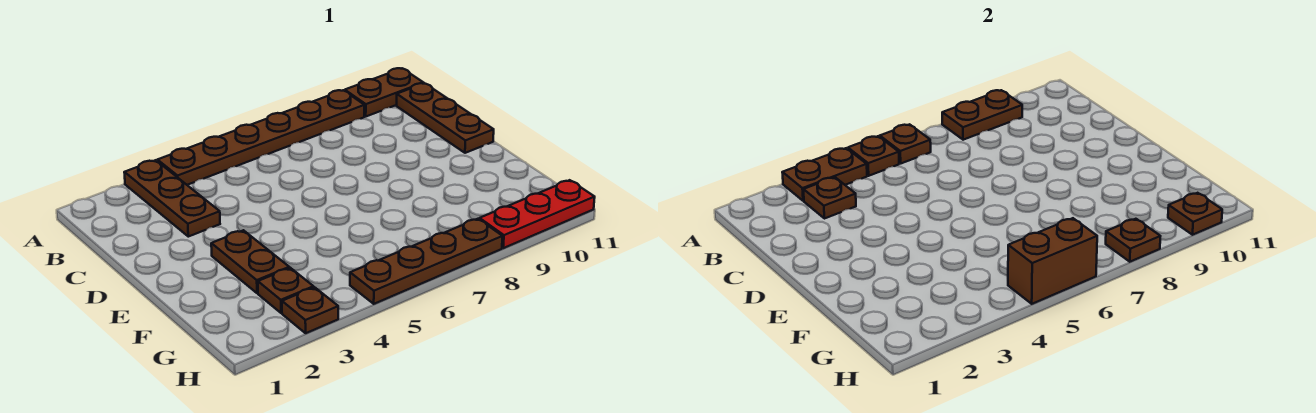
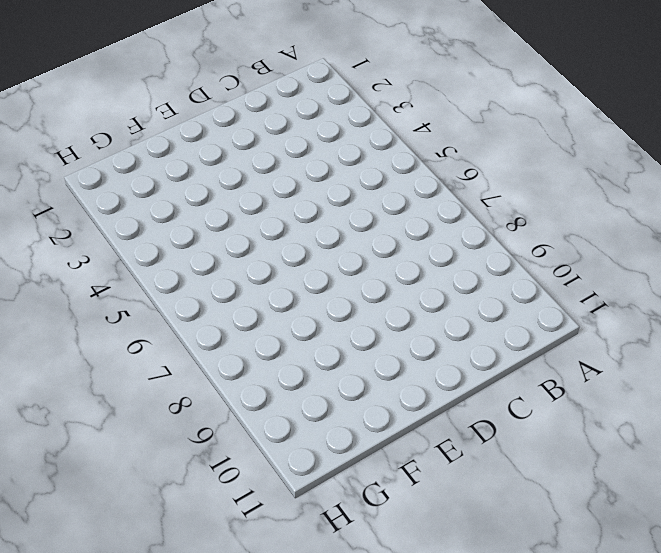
none -> brown 1x3 plate [124,160,220,237]
none -> brown 1x6 plate [157,90,364,185]
none -> brown 1x2 plate [345,68,423,116]

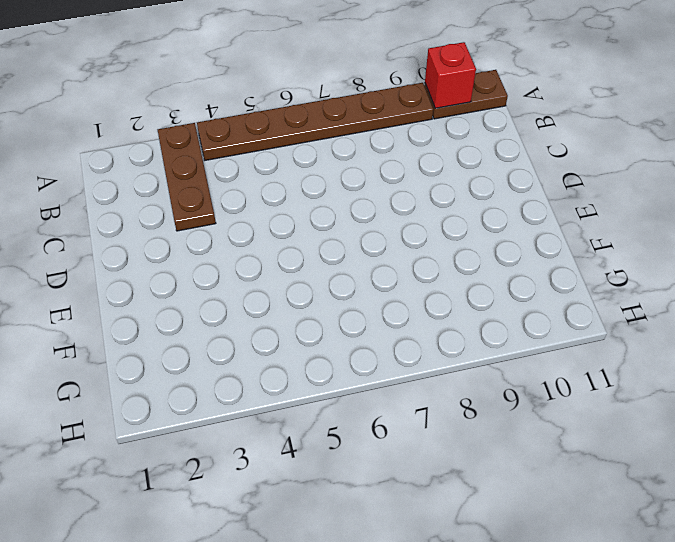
red 1x1 brick [425,42,476,108] -> none
none -> brown 1x3 plate [397,83,494,153]
none -> brown 1x2 plate [211,230,289,293]
none -> brown 1x1 plate [258,268,314,313]

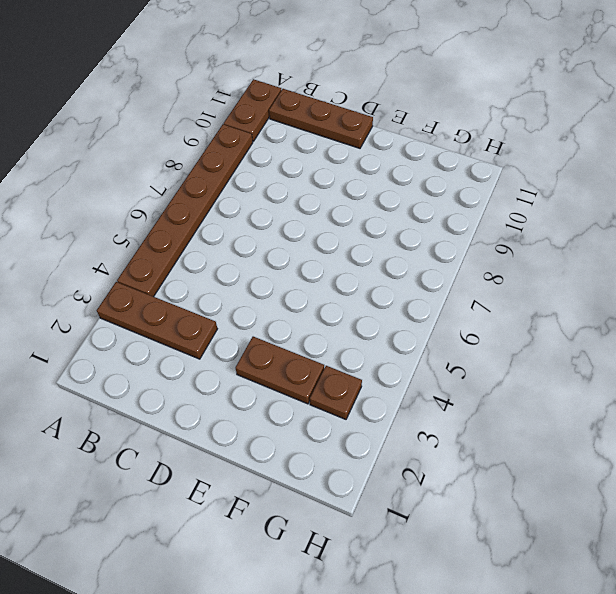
none -> brown 1x1 plate [282,287,338,333]
none -> brown 1x4 plate [350,219,502,304]
none -> red 1x3 plate [480,180,595,248]

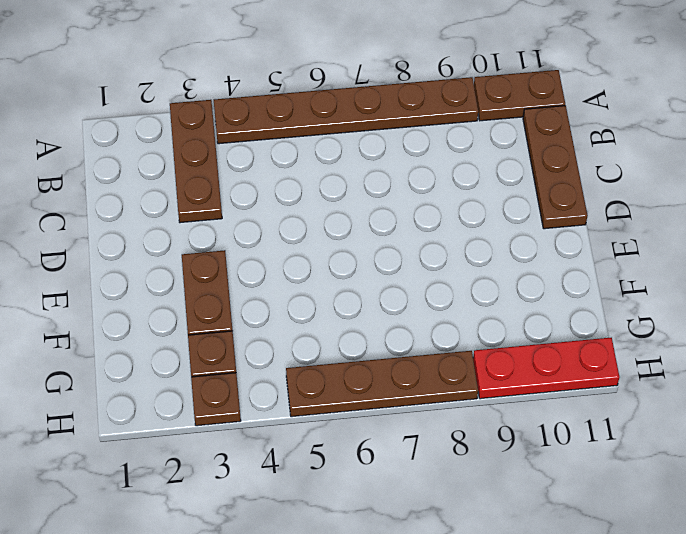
none -> brown 1x2 plate [782,148,867,201]
none -> brown 1x1 plate [848,136,899,176]
none -> brown 1x1 plate [880,124,931,163]

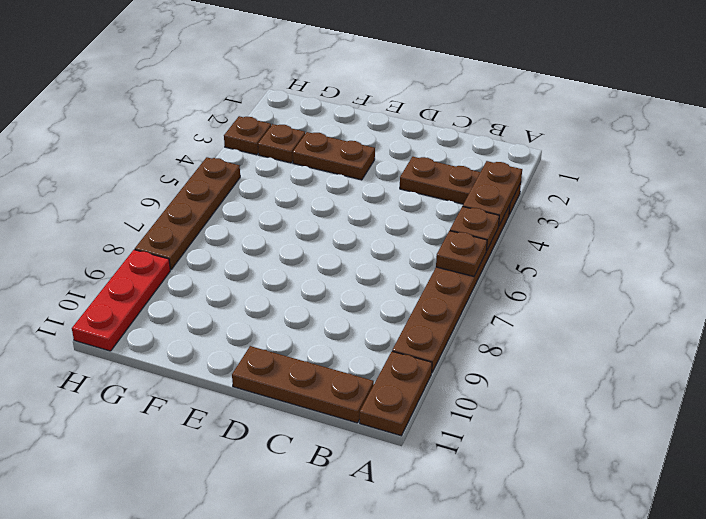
none -> brown 1x2 plate [942,90,1022,140]
none -> brown 1x1 plate [803,177,856,219]
none -> brown 1x2 brick [1008,218,1097,304]

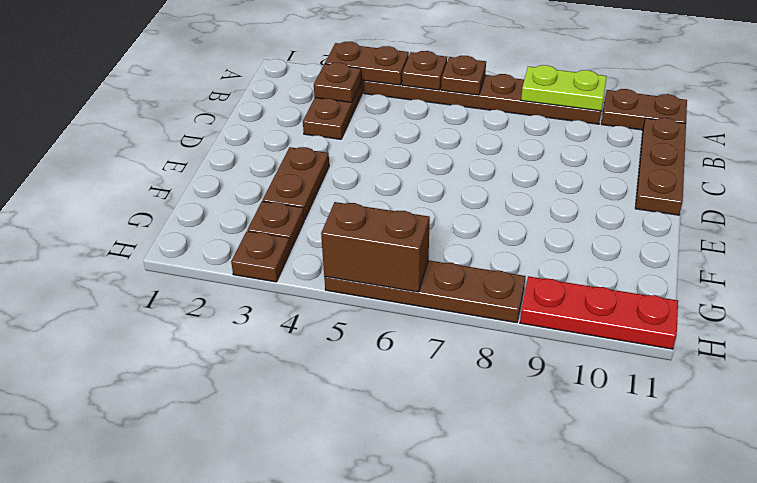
lime 1x2 plate [521,65,607,111] -> brown 1x2 plate [942,90,1022,140]
none -> brown 1x1 plate [1106,219,1160,262]
none -> brown 1x1 plate [1168,193,1222,235]

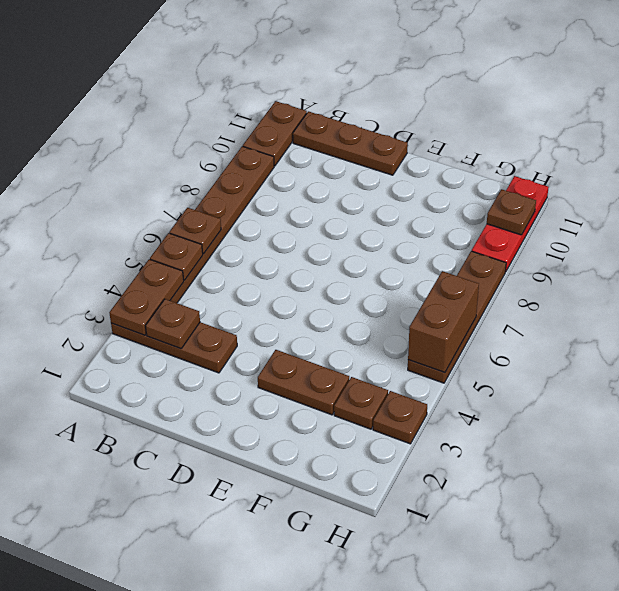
none -> brown 1x2 plate [942,90,1022,140]
none -> brown 1x1 plate [1106,219,1160,262]

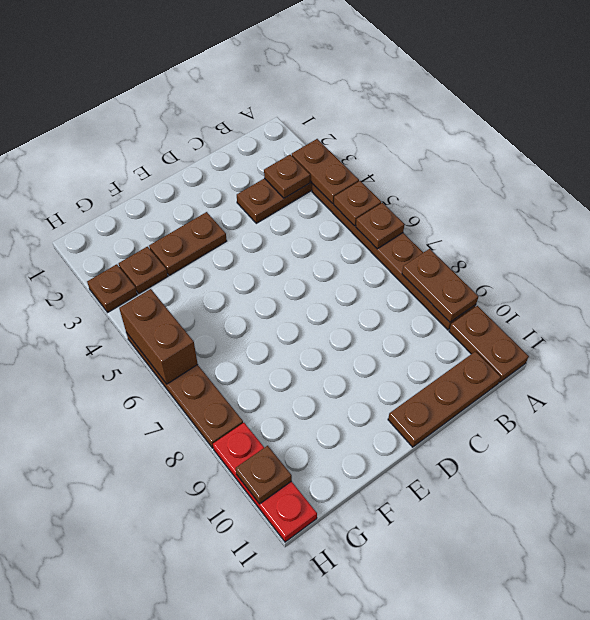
none -> brown 1x1 plate [1106,219,1160,262]

